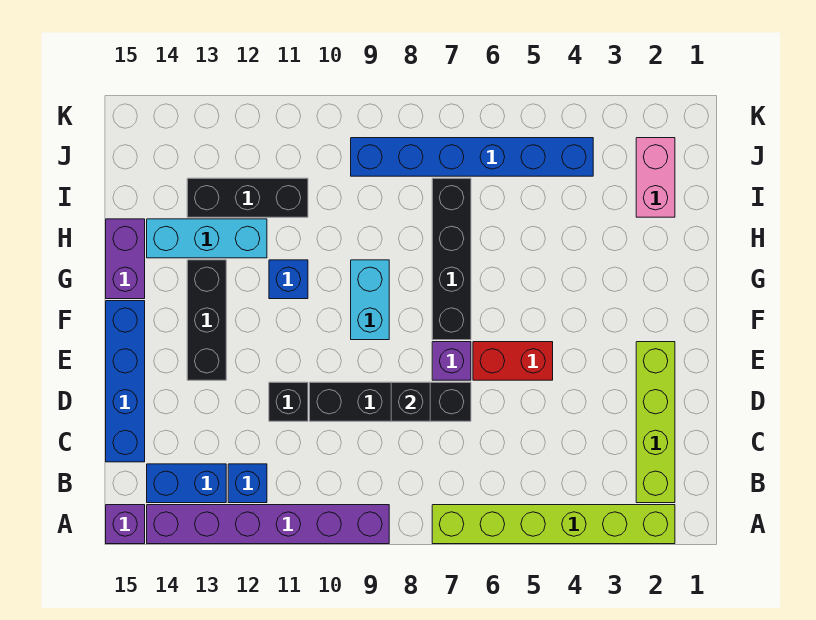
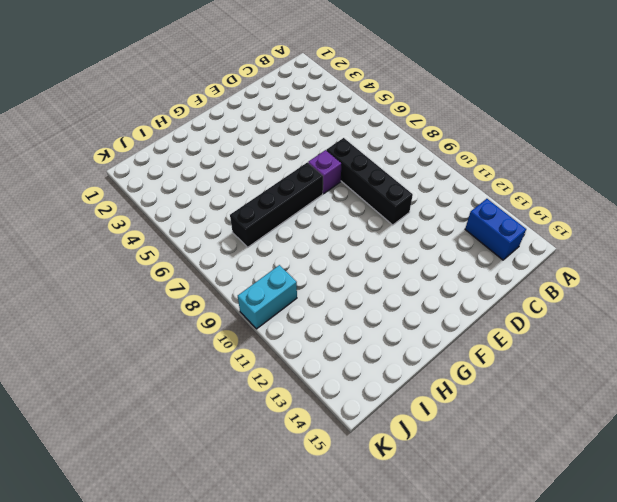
cyan 1x2 brick [238,265,297,329] -> cyan 1x2 brick moved to [351,260,389,340]
none -> lime 1x6 brick [432,505,675,544]
none -> purple 1x6 brick [147,505,389,544]
none -> purple 1x1 brick [106,505,145,544]

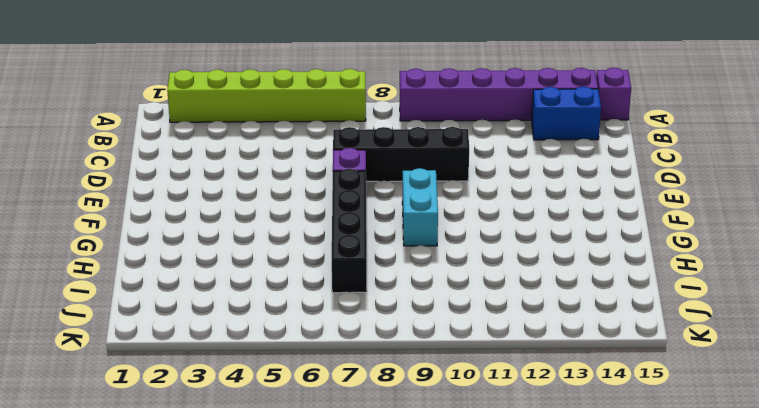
none -> lime 1x4 brick [636,342,675,503]
none -> blue 1x1 brick [228,464,267,503]
none -> blue 1x4 brick [106,301,145,462]

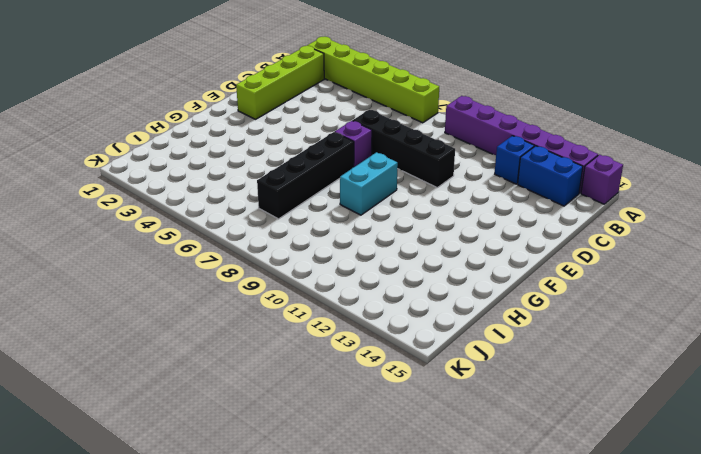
none -> blue 1x4 brick [106,301,145,462]
none -> black 1x1 brick [269,382,308,421]
none -> red 1x2 brick [473,342,553,380]

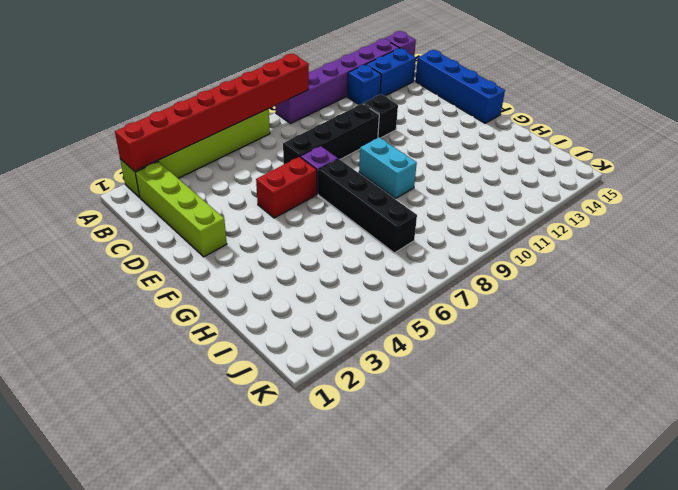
red 1x8 brick [115,54,309,171] -> none
none -> black 1x3 brick [187,260,226,380]
none -> blue 1x1 brick [269,260,308,299]
none -> purple 1x2 brick [106,219,145,299]

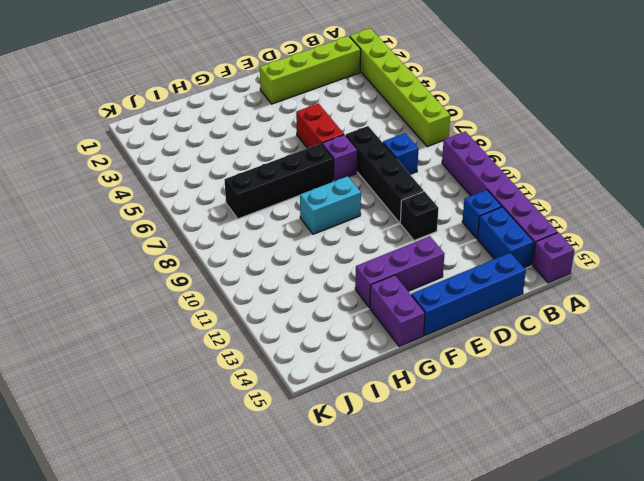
blue 1x1 brick [383,133,419,174] -> blue 1x1 brick moved to [269,260,308,299]
purple 1x3 brick [355,236,445,308] -> black 1x3 brick [187,260,226,380]
purple 1x2 brick [370,275,425,346] -> purple 1x2 brick turned to [106,219,145,299]
none -> cyan 1x3 brick [147,219,267,258]
none -> pink 1x2 brick [636,138,675,217]
none -> black 1x3 brick [187,178,308,217]

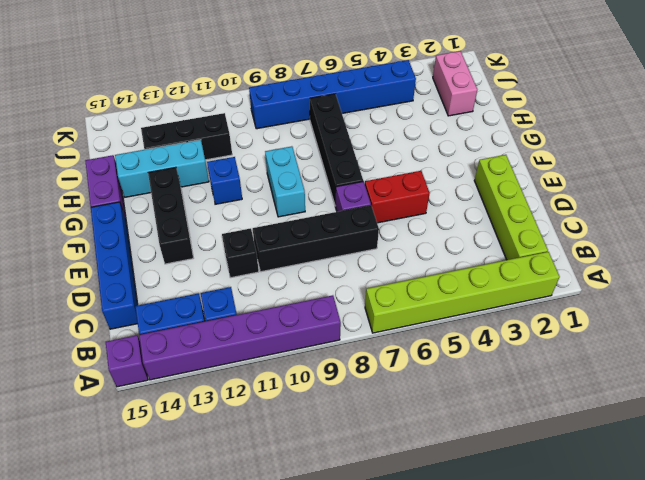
none -> black 1x1 brick [391,382,430,421]

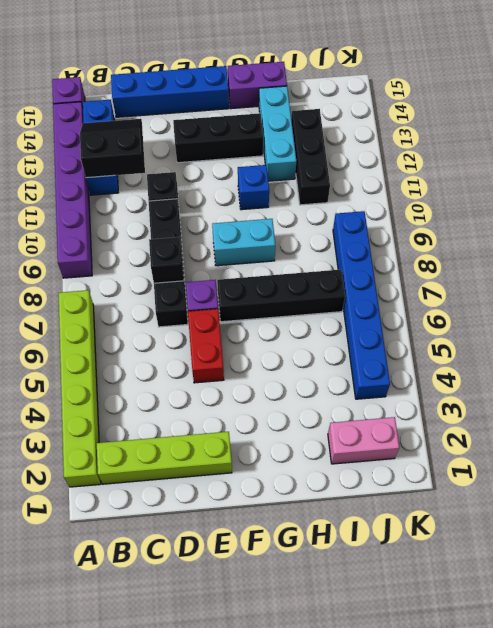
black 2x2 slope [80,119,145,178] -> none

